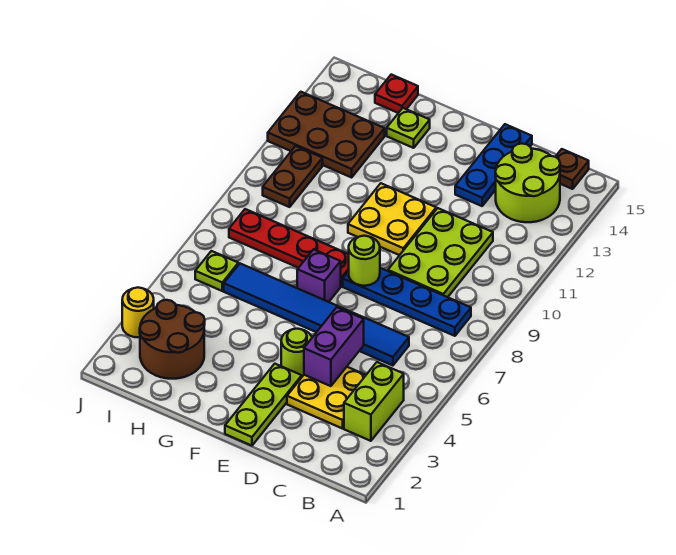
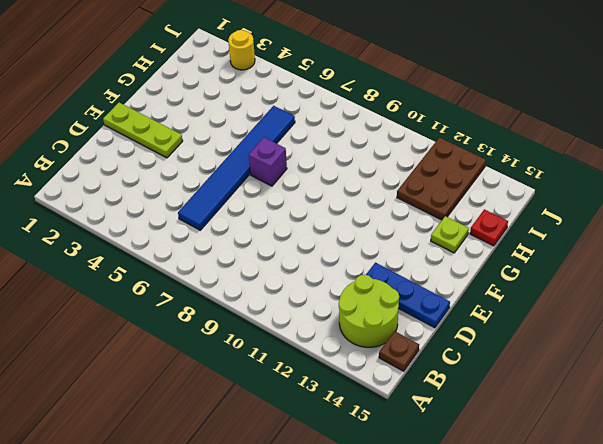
none -> lime 1x2 brick [344,362,404,441]
none -> blue 1x4 plate [343,268,471,336]
none -> yellow 2x2 plate [287,367,366,429]

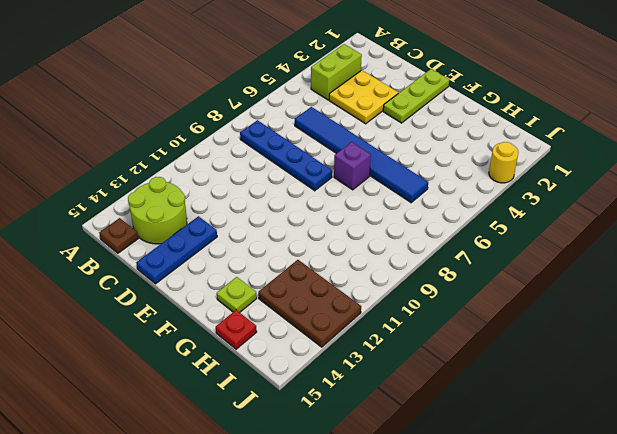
none -> lime 2x3 plate [388,208,493,297]
none -> lime 1x1 round brick [281,329,312,377]
none -> yellow 2x2 plate [348,183,436,255]

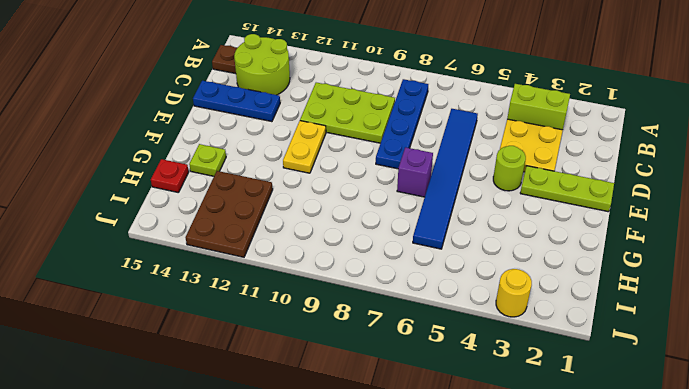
yellow 1x2 plate [283,121,326,173] -> yellow 2x2 plate [348,183,436,255]
none -> red 1x4 plate [229,209,349,286]
none -> brown 2x2 round brick [140,300,205,379]
none -> lime 1x1 plate [195,251,238,291]

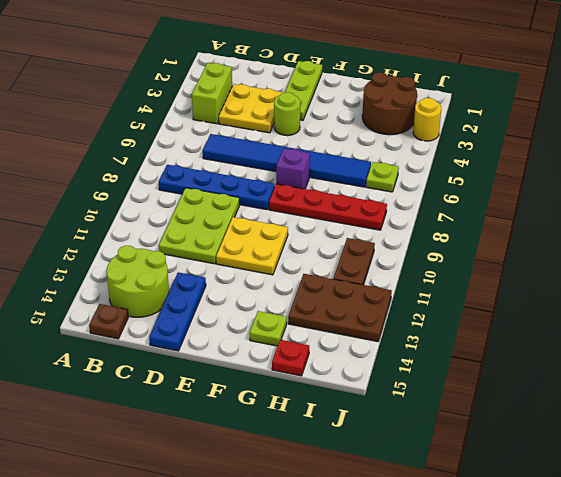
none -> purple 1x2 brick [304,307,364,386]
none -> lime 1x1 round brick [349,236,380,286]

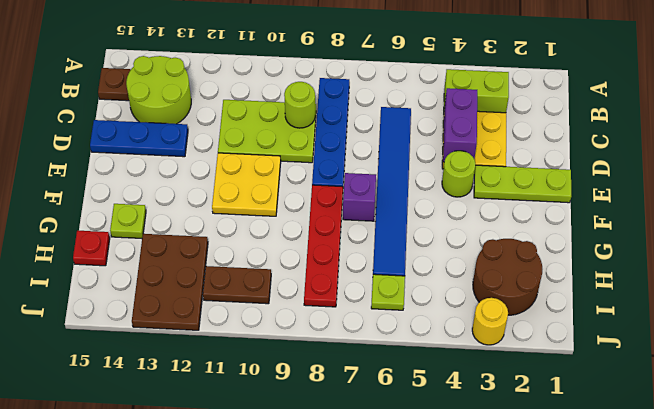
purple 1x2 brick [443,88,477,162] -> purple 1x2 brick turned to [304,307,364,386]
lime 1x1 round brick [284,82,315,128] -> lime 1x1 round brick moved to [349,236,380,286]

